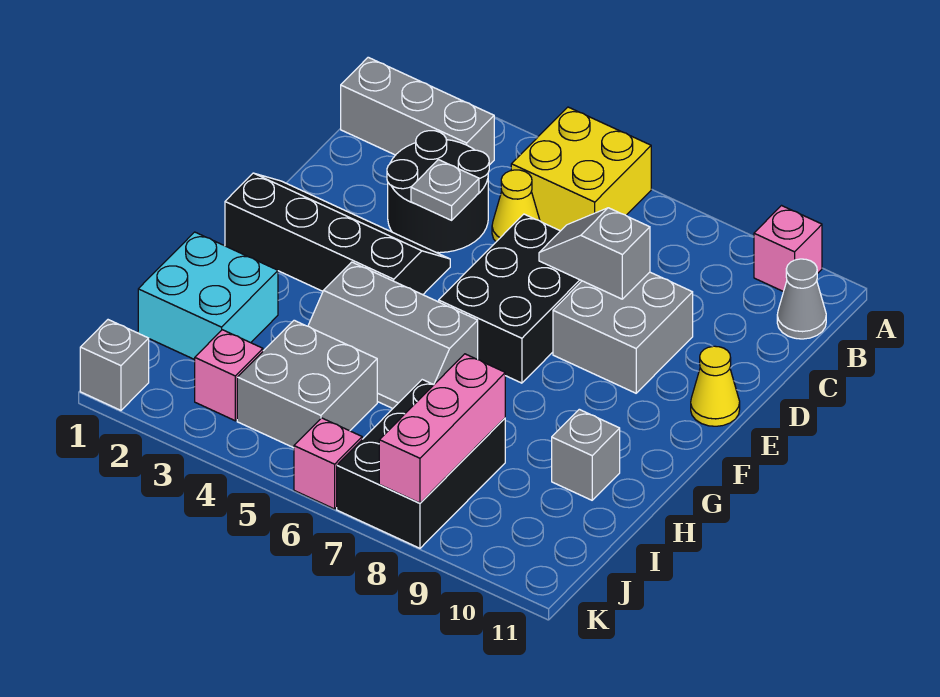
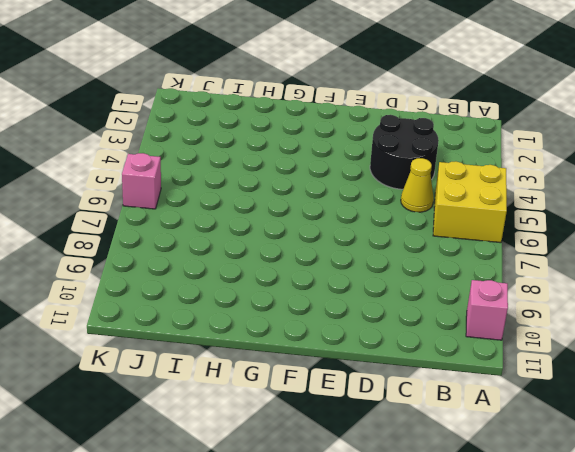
none -> grey 1x3 brick [341,57,494,165]
none -> grey 1x1 cone [777,259,826,339]
none -> black 2x3 brick [439,214,581,383]

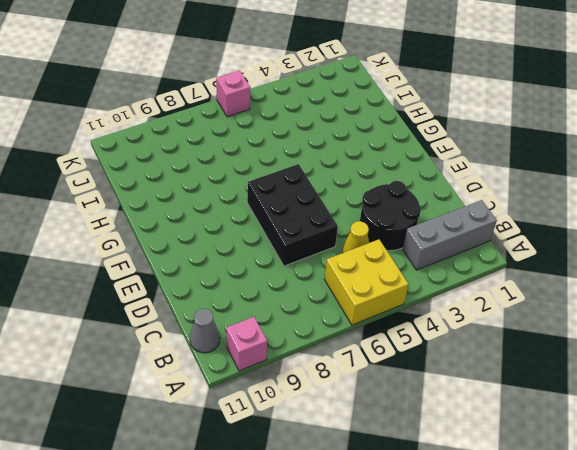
none -> grey 2x2 brick [553,272,693,393]
none -> black 2x4 slope [225,173,450,295]
none -> yellow 1x1 cone [691,346,740,426]

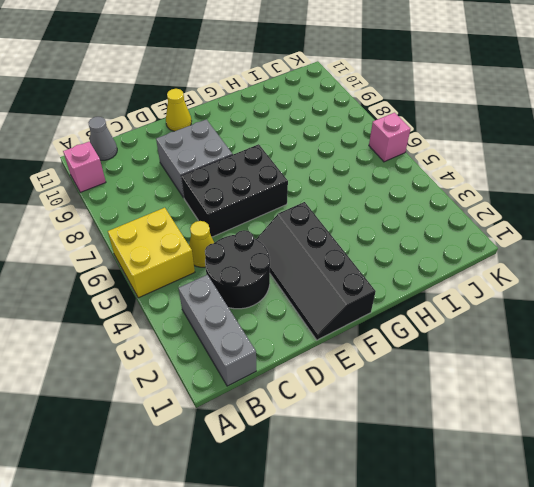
none -> grey 2x3 slope [308,262,478,408]
none -> cyan 2x2 brick [138,232,278,360]
none -> grey 1x1 brick [552,409,620,500]

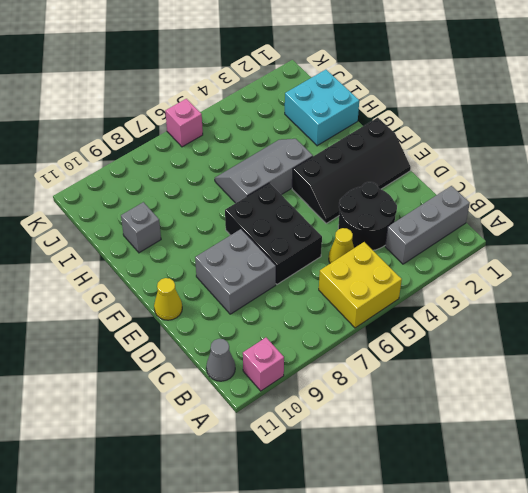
none -> grey 2x2 brick [237,320,377,448]
none -> black 2x3 brick [337,380,505,548]
none -> pink 1x1 brick [195,330,263,421]

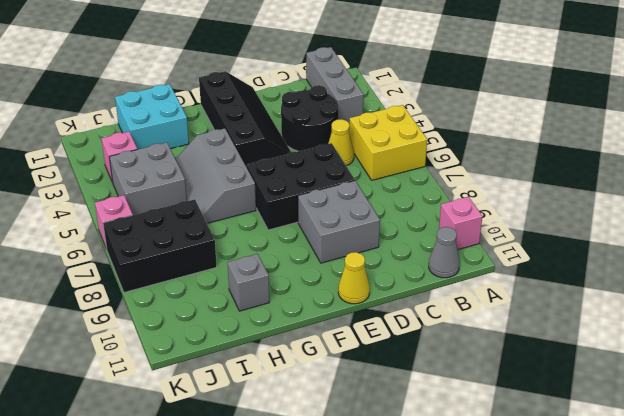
none -> grey 1x1 brick [80,320,149,410]
none -> grey 1x1 plate [411,160,479,220]
none -> grey 1x2 slope [539,208,650,299]

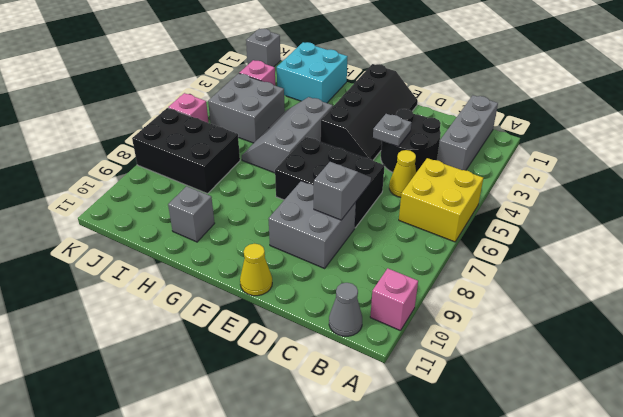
none -> pink 1x3 brick [379,354,505,503]

